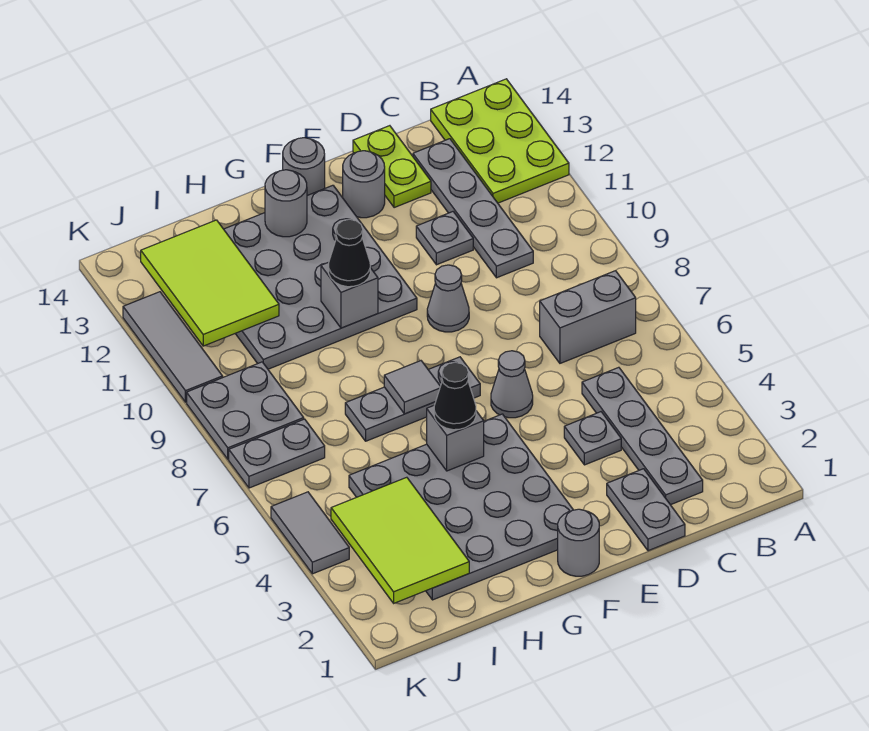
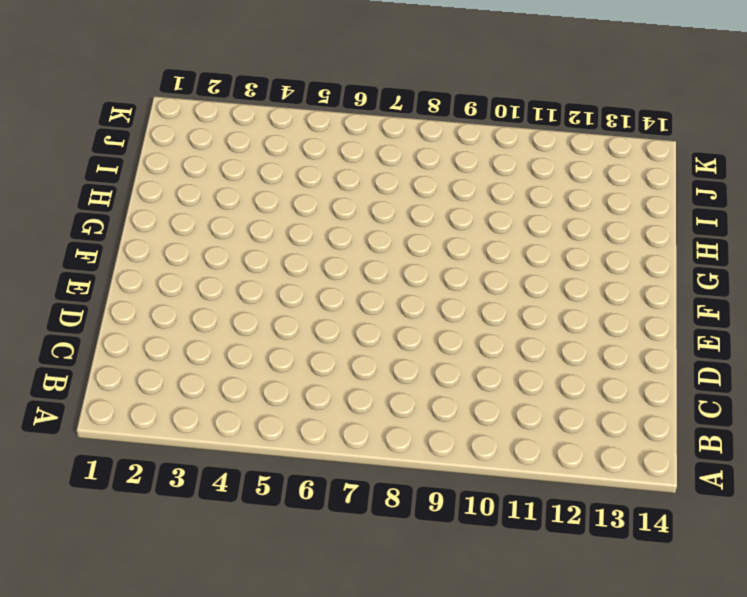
none -> lime 2x3 plate [431,79,569,203]
none -> grey 1x2 brick [540,271,636,363]
none -> grey 1x4 plate [582,367,703,505]

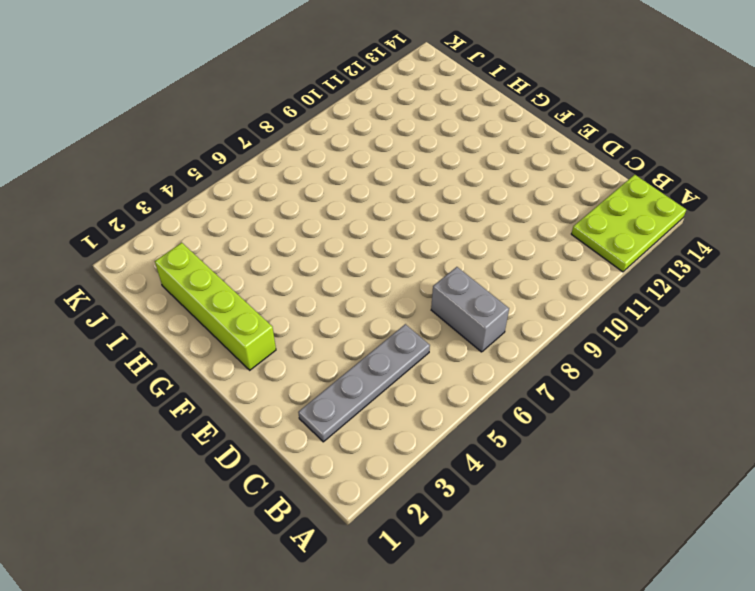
lime 1x4 brick [155,243,276,370] -> grey 4x4 plate [349,414,573,600]
none -> grey 1x4 plate [413,139,533,278]
none -> grey 1x2 plate [607,469,685,551]
none -> grey 1x1 plate [564,412,621,465]

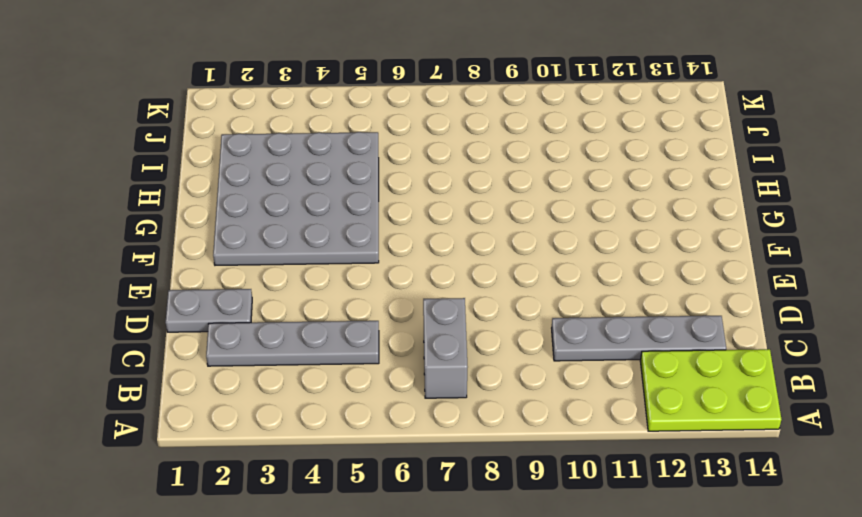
none -> grey 1x1 plate [564,412,621,465]
none -> grey 1x1 plate [416,212,473,265]
none -> lime 1x2 plate [353,126,431,208]

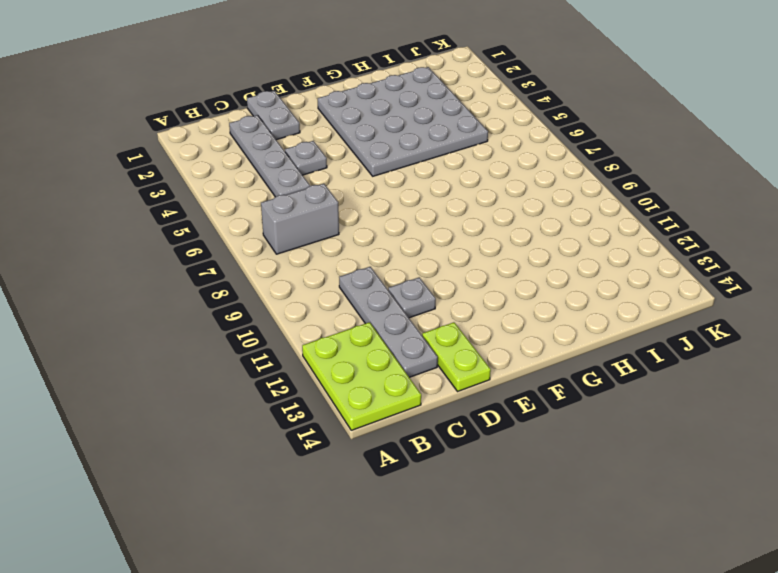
none -> grey 1x1 cone [491,351,533,418]
none -> grey 1x1 cone [427,265,469,332]
none -> grey 1x1 round brick [343,151,385,218]

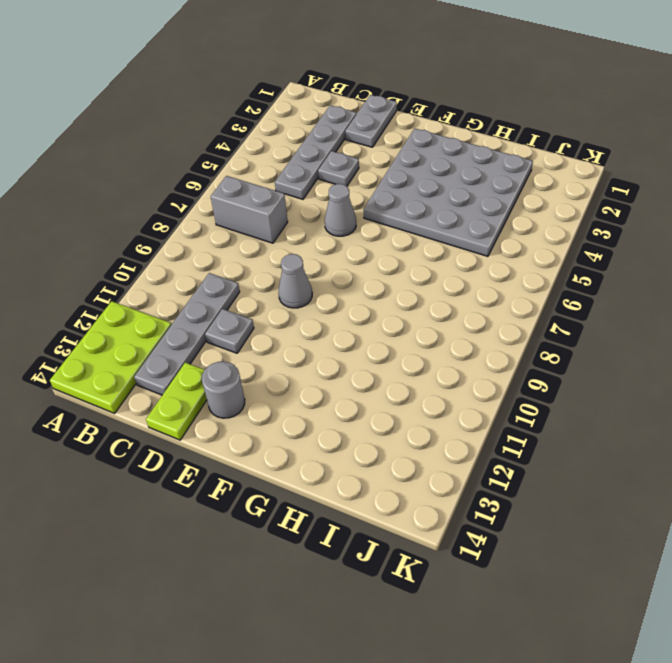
none -> grey 1x1 round brick [558,509,599,576]
none -> grey 1x3 plate [345,357,480,441]
none -> grey 4x4 plate [224,185,417,369]

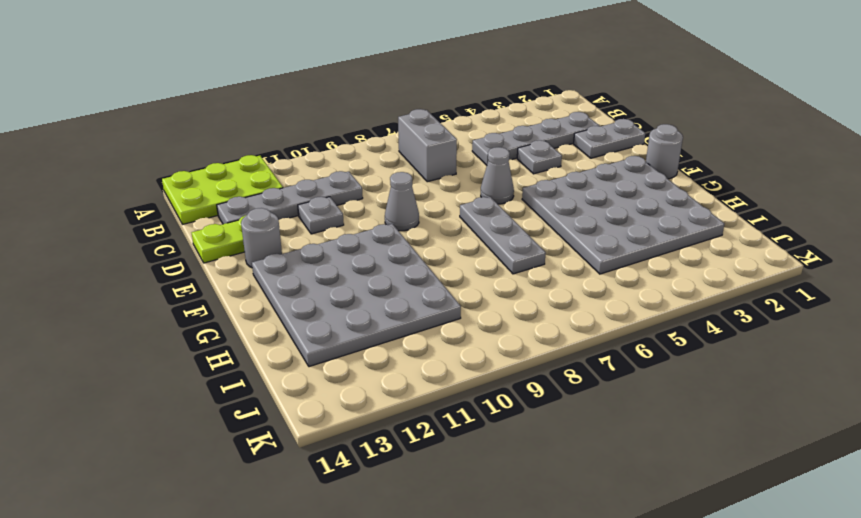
none -> grey 1x1 round brick [283,138,325,195]
none -> grey 1x2 plate [229,419,325,488]
none -> grey 2x2 plate [187,362,304,459]

